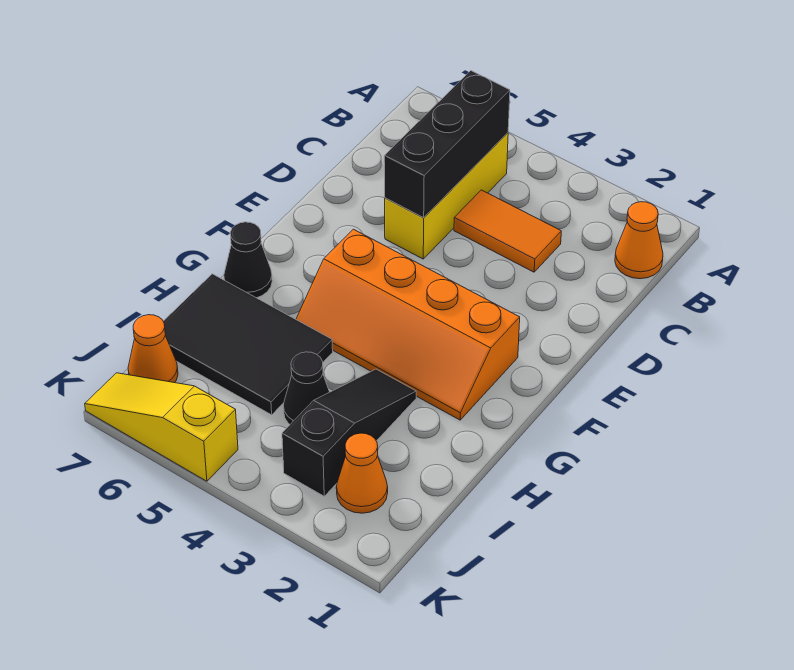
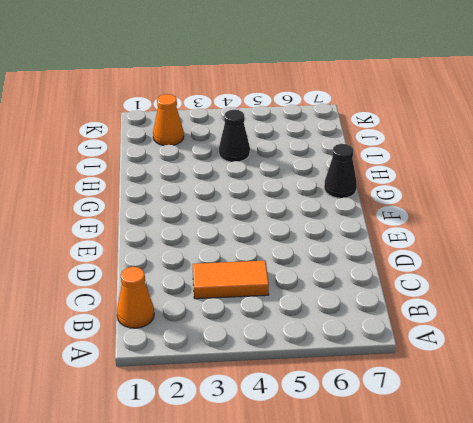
none -> yellow 1x3 brick [385,133,508,259]
none -> orange 2x4 slope [296,229,520,420]
none -> black 1x3 slope [282,369,416,496]

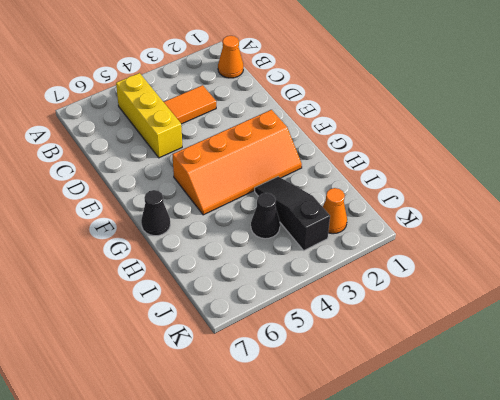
none -> black 2x3 tile [163,274,333,415]
none -> orange 1x1 cone [128,315,178,383]
none -> yellow 1x3 slope [85,373,238,481]

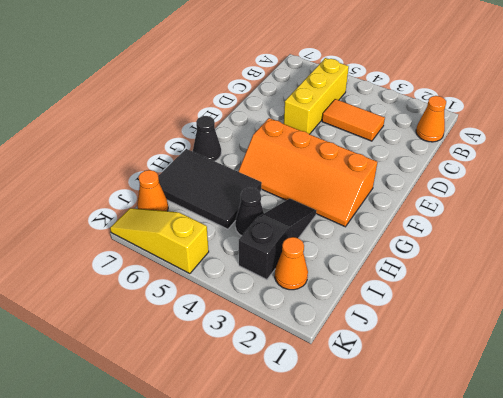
none -> black 1x3 brick [384,71,510,218]

